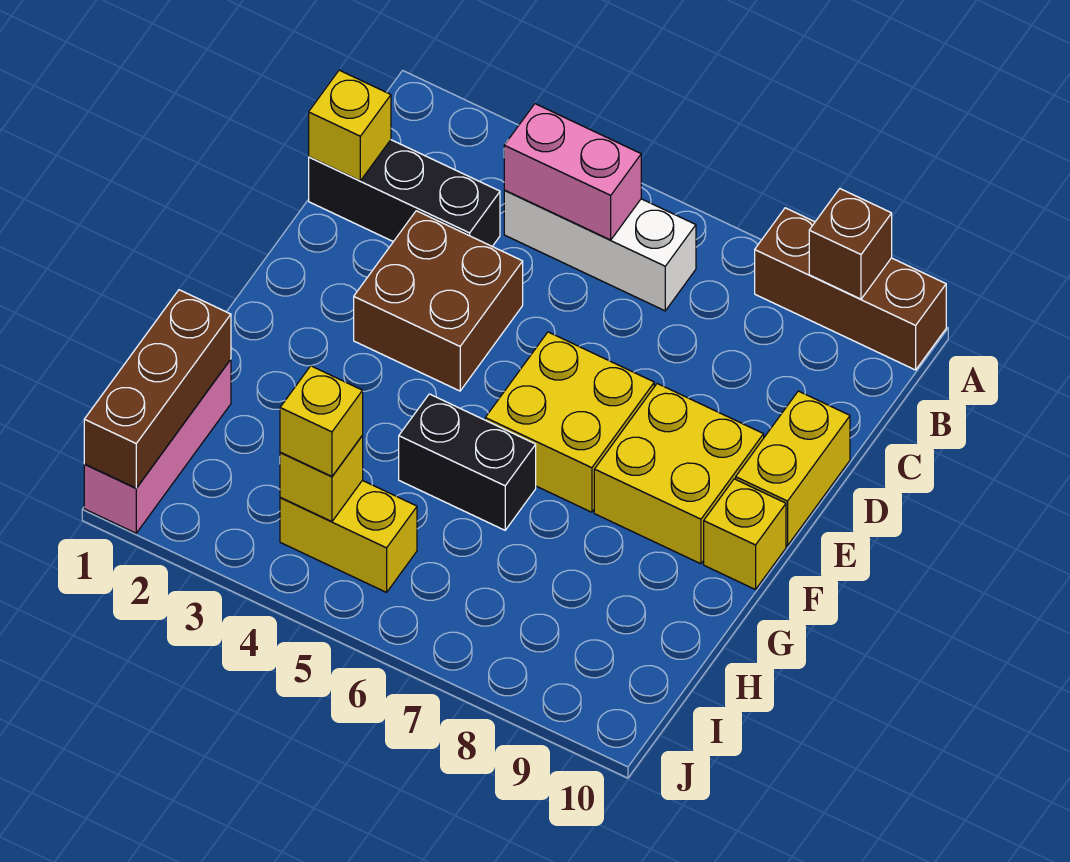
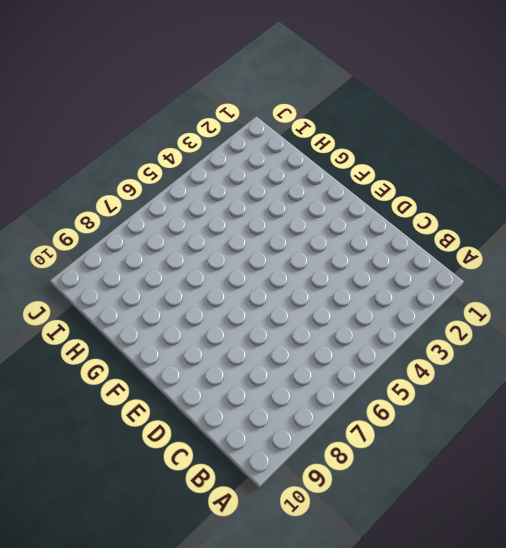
none -> brown 1x3 brick [755,208,946,370]
none -> white 1x3 brick [504,190,696,311]
none -> black 1x3 brick [309,140,500,246]

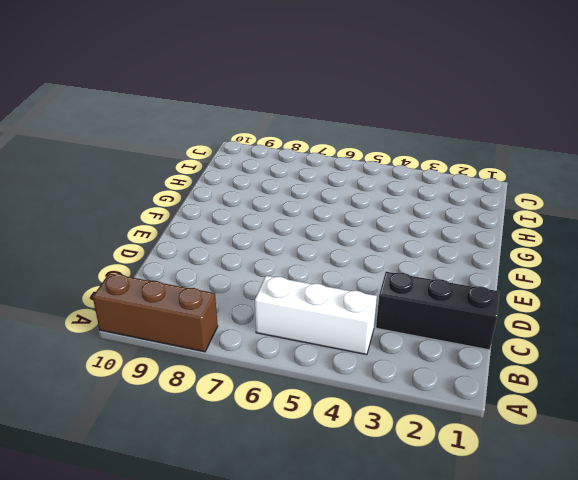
none -> brown 2x2 brick [354,211,523,391]
none -> yellow 1x2 brick [736,391,850,546]
none -> yellow 2x2 brick [485,332,654,512]

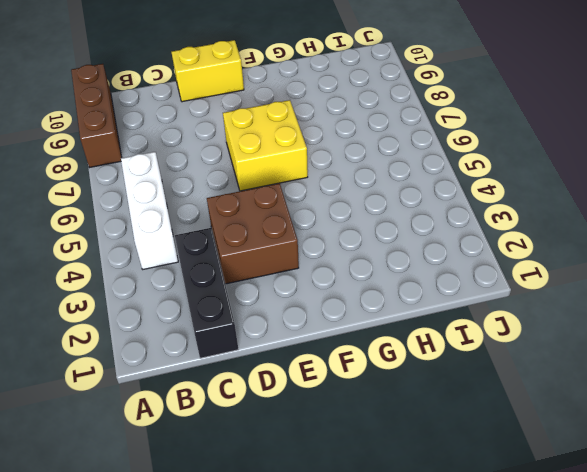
none -> yellow 2x2 brick [594,384,764,564]
none -> yellow 1x1 brick [704,479,786,590]
none -> black 1x2 brick [399,394,536,530]

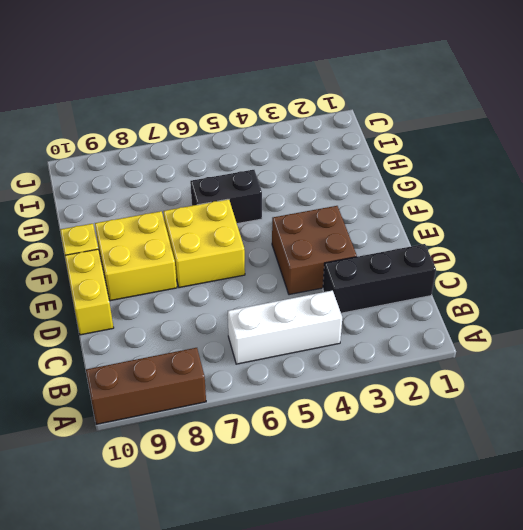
none -> pink 1x3 brick [84,359,231,533]
none -> yellow 1x2 brick [280,480,417,592]
none -> brown 1x1 brick [809,189,892,299]

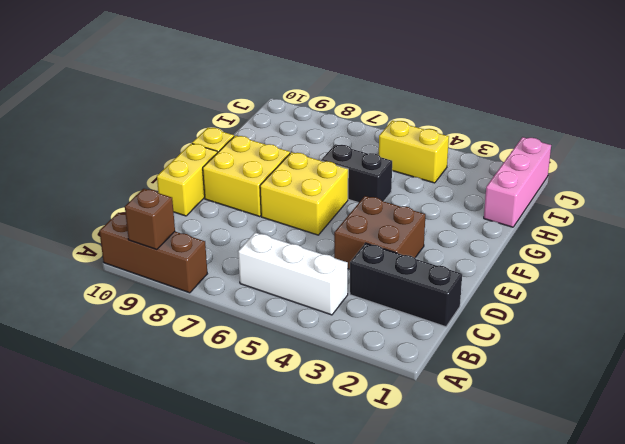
none -> pink 1x2 brick [504,104,641,240]
none -> yellow 1x1 brick [309,70,391,181]
none -> brown 1x3 brick [84,290,231,488]

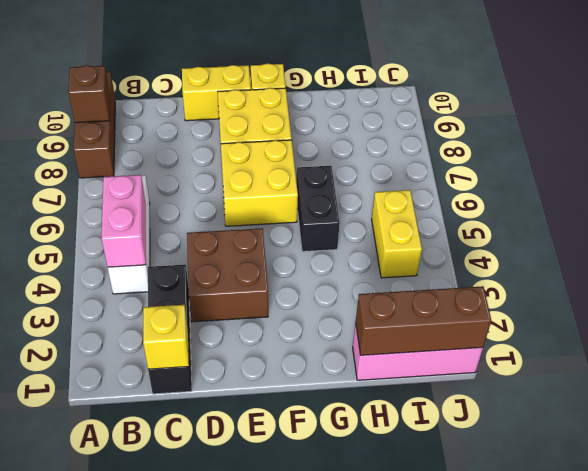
none -> yellow 1x1 brick [280,436,363,522]
none -> yellow 1x1 brick [280,366,363,476]

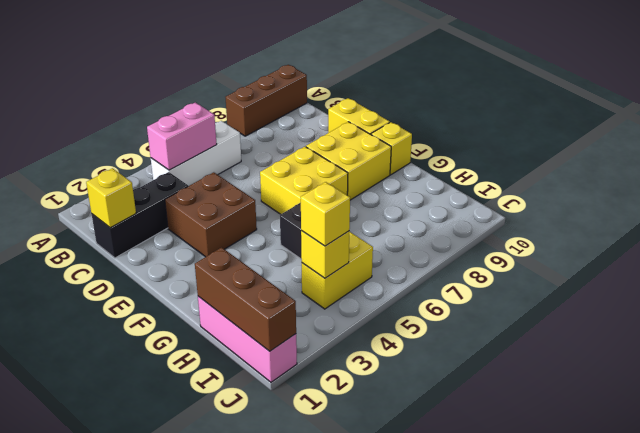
none -> brown 1x1 brick [809,189,892,299]

